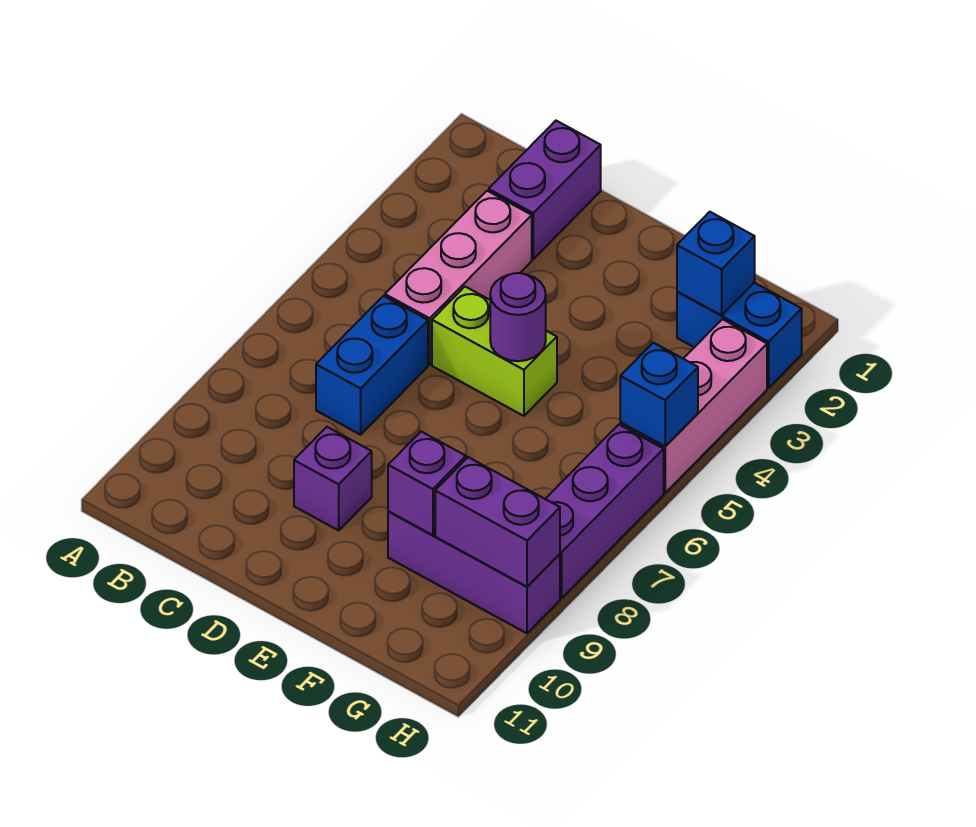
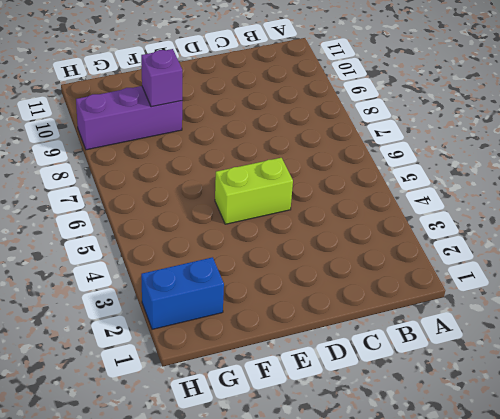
none -> purple 1x2 brick [489,121,601,259]
none -> pink 1x3 brick [385,191,532,364]
none -> blue 1x2 brick [316,296,428,435]

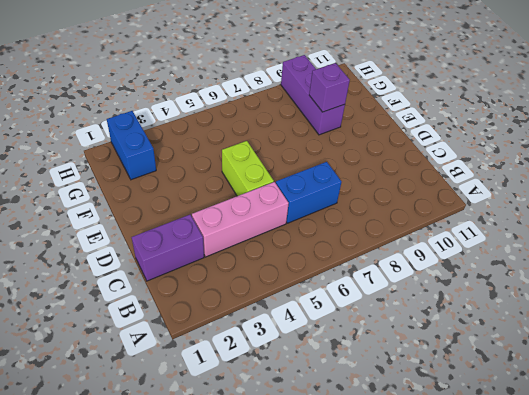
none -> purple 1x1 brick [294,427,372,530]
none -> pink 1x3 brick [620,319,767,493]
none -> purple 1x3 brick [546,425,664,598]

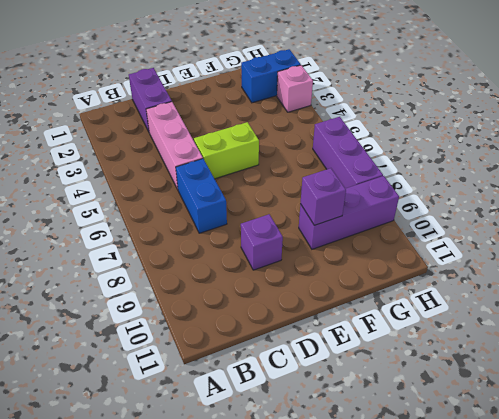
pink 1x1 brick [277,65,313,112] -> pink 1x3 brick [620,319,767,493]
none -> purple 1x1 round brick [490,273,546,361]
none -> blue 1x1 brick [677,212,755,315]
none -> purple 1x2 brick [435,457,560,587]

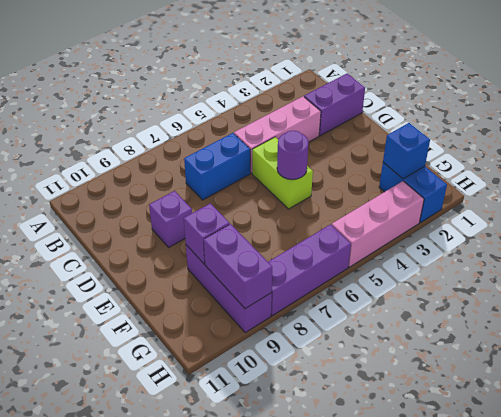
none -> blue 1x1 brick [620,343,698,446]

